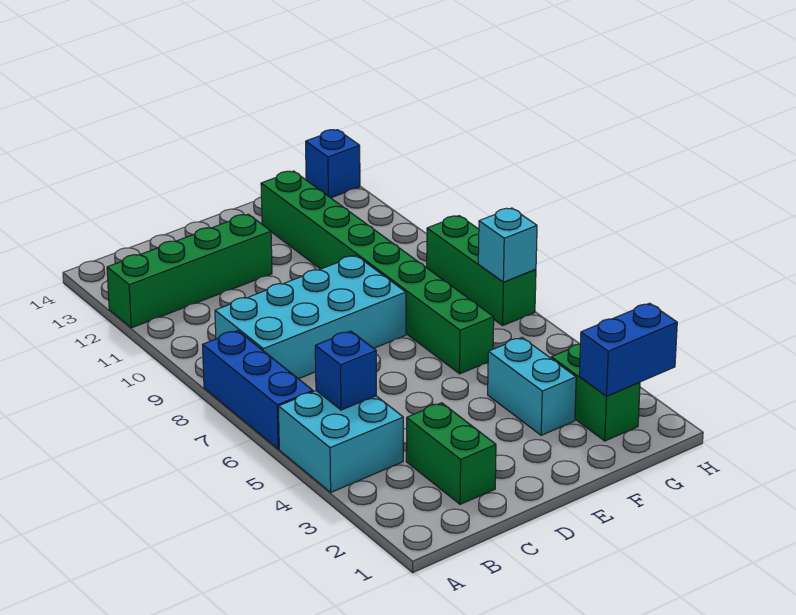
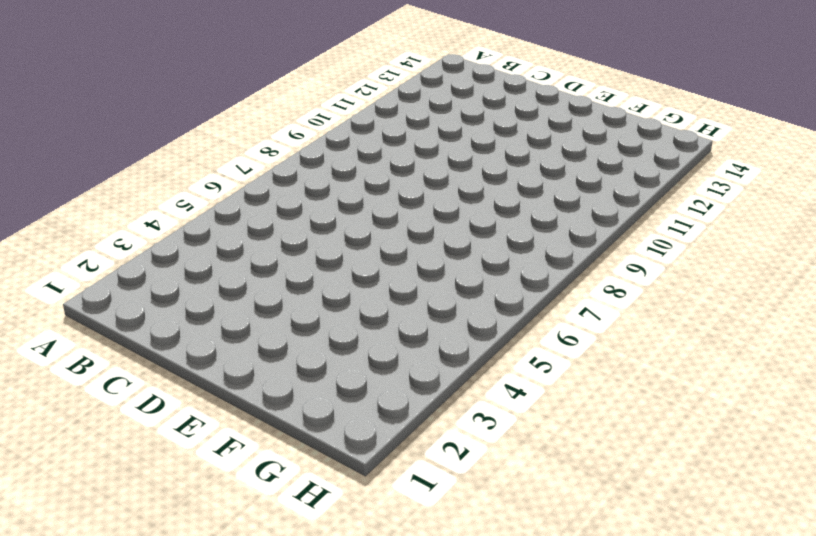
none -> cyan 2x2 brick [278,391,403,492]
none -> blue 1x3 brick [203,331,313,449]
none -> green 1x4 brick [107,214,272,328]

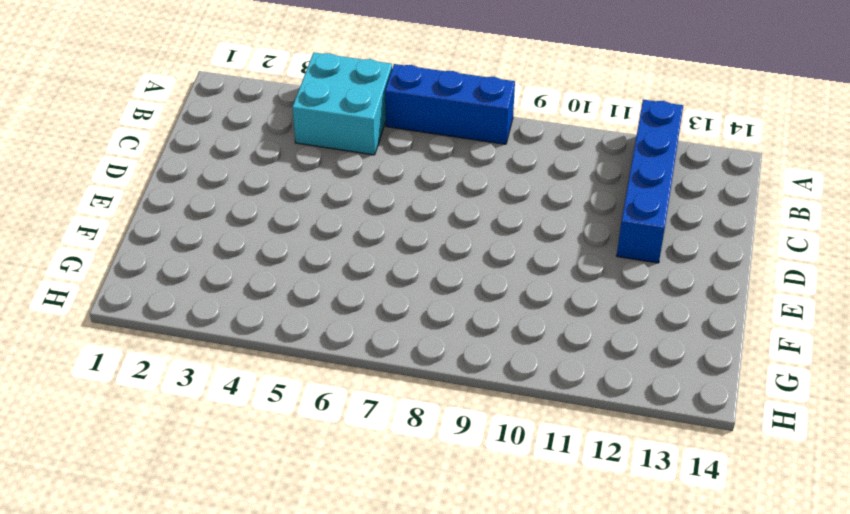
blue 1x4 brick [617,100,683,263] -> green 1x4 brick [107,214,272,328]
none -> cyan 2x4 brick [215,256,406,379]
none -> green 1x2 brick [406,403,496,504]
none -> cyan 1x2 brick [488,338,576,435]

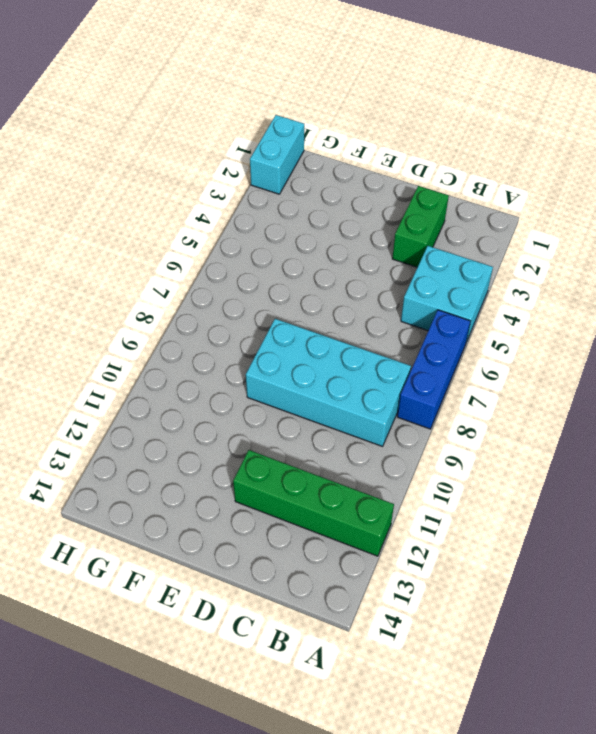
cyan 1x2 brick [250,115,304,194] -> cyan 1x2 brick moved to [488,338,576,435]
none -> green 1x8 brick [261,171,494,374]
none -> green 1x2 brick [551,344,640,441]
none -> green 1x3 brick [427,216,536,325]

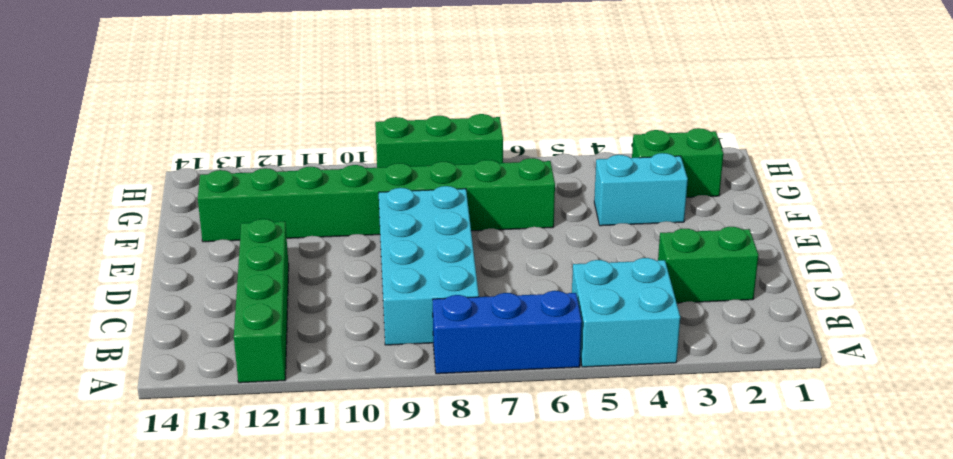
none -> blue 1x1 brick [306,130,360,198]
none -> blue 1x1 brick [315,331,376,410]
none -> blue 1x2 brick [579,303,677,396]

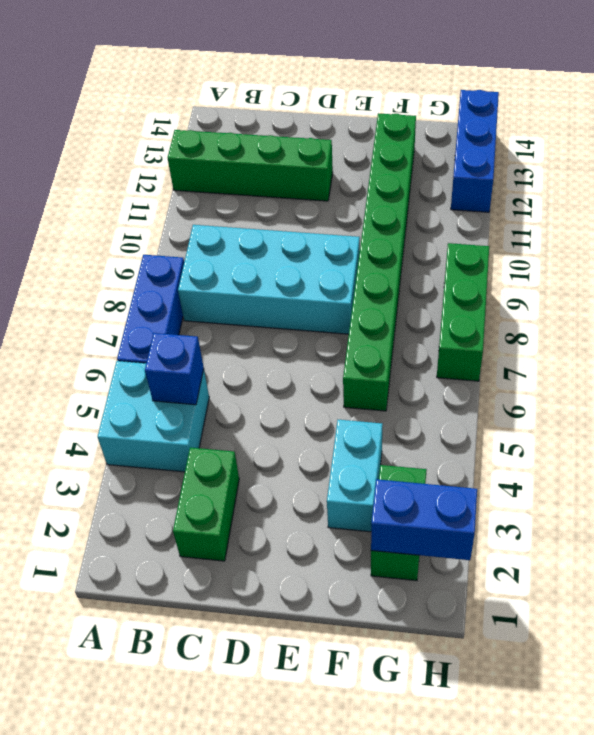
blue 1x3 brick [451,90,499,212] -> blue 1x1 brick [306,130,360,198]
none -> cyan 1x1 brick [478,208,537,282]

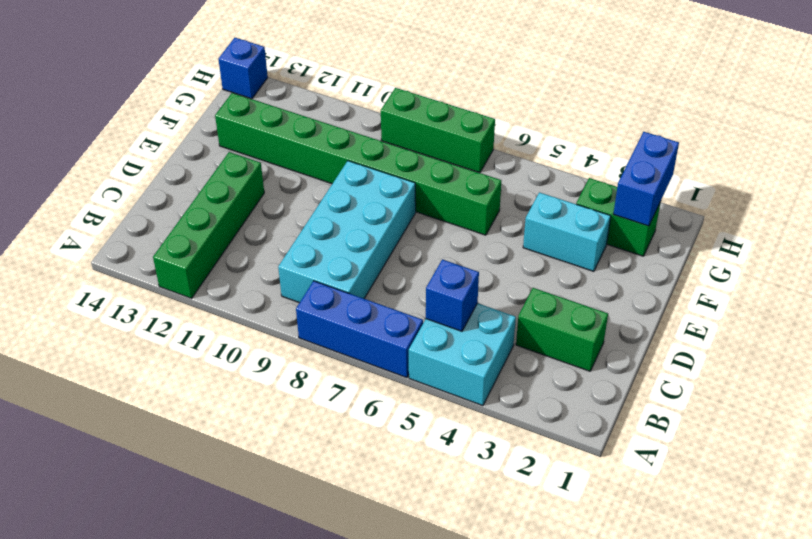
none -> cyan 1x1 brick [478,208,537,282]

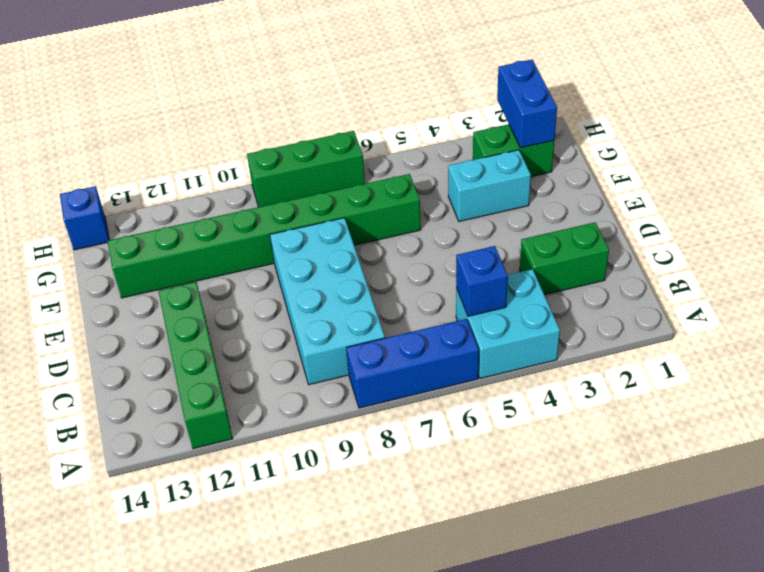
none -> cyan 1x1 brick [478,208,537,282]

